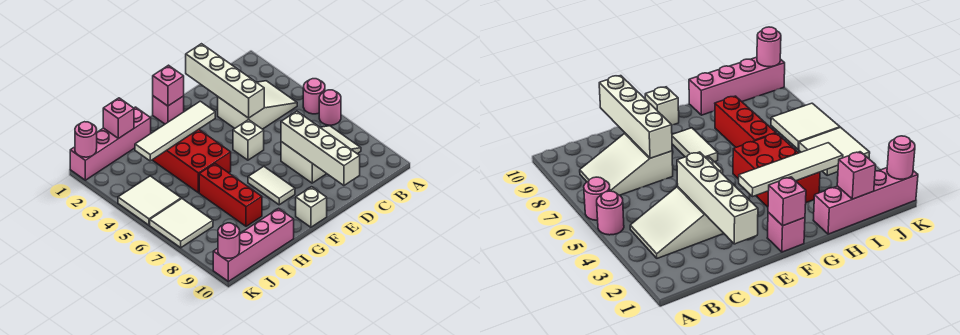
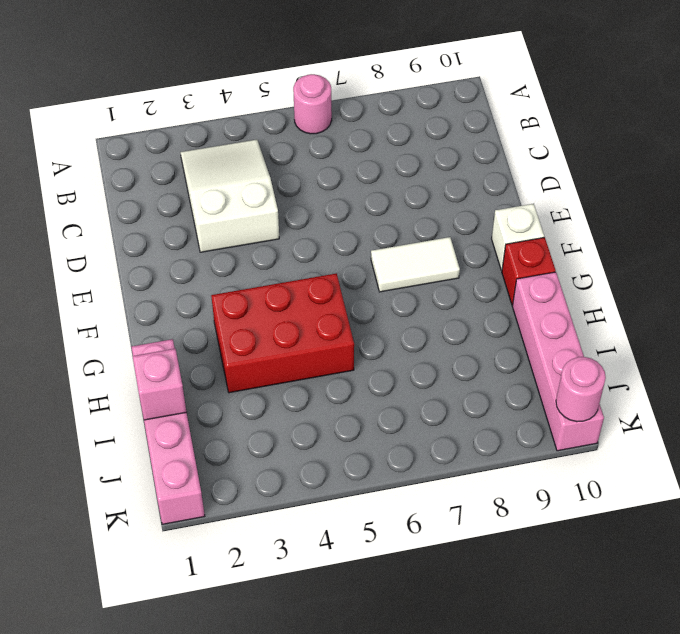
red 1x1 brick [502,237,556,305] -> none
none -> pink 1x1 round brick [303,79,325,114]
none -> white 2x3 slope [281,126,361,183]
none -> white 1x1 brick [233,120,264,160]

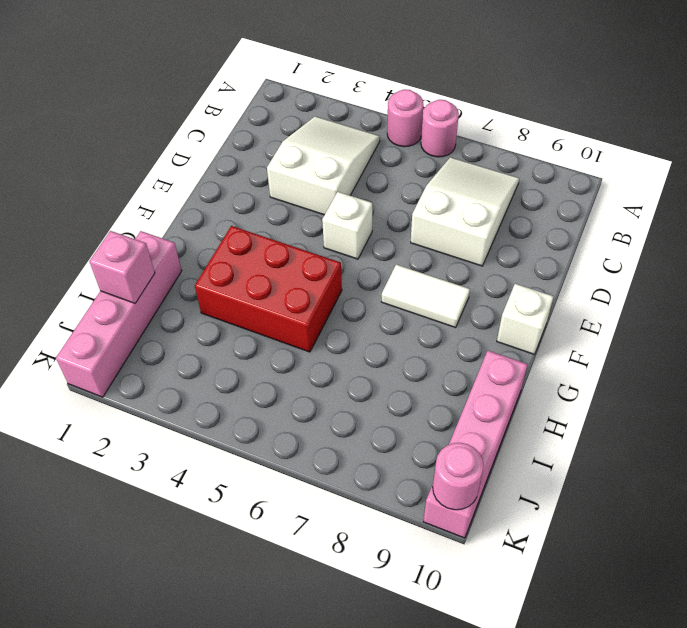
none -> pink 1x1 brick [153,96,184,124]
none -> red 1x3 brick [199,164,262,226]
none -> white 2x2 tile [118,176,181,225]

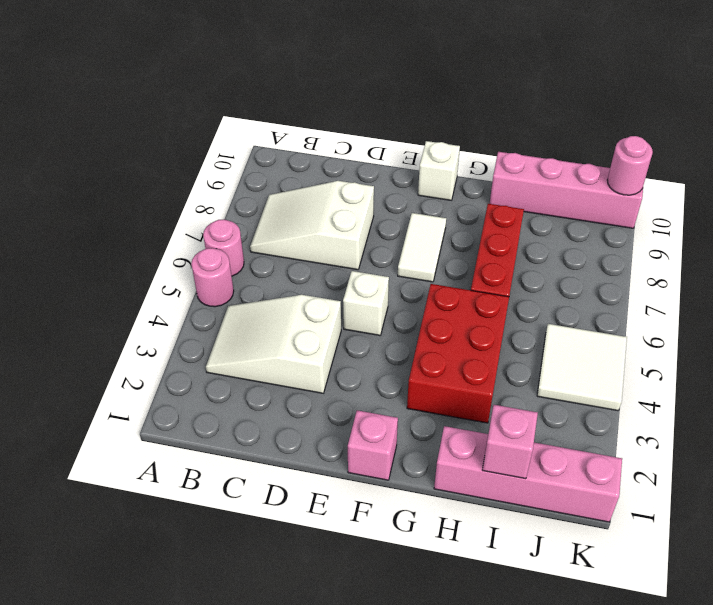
none -> white 2x2 tile [150,199,213,248]
none -> white 1x4 brick [186,44,264,118]
none -> white 1x4 brick [281,111,360,185]

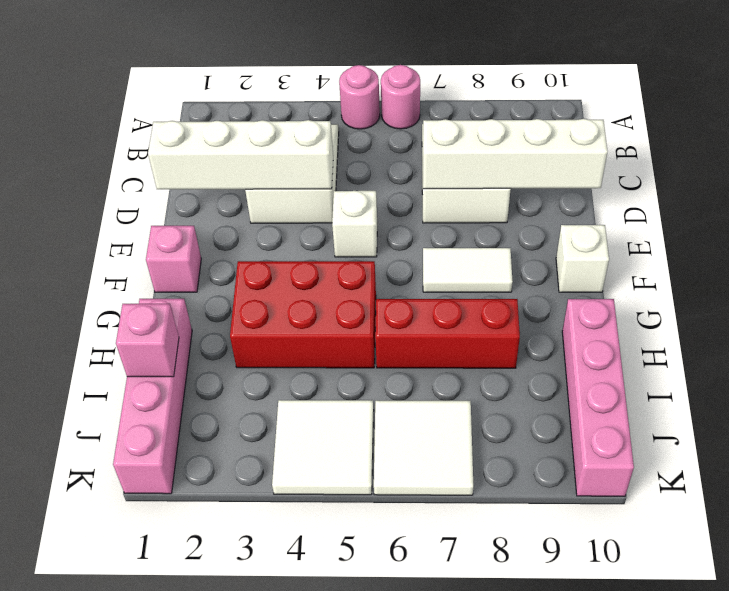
none -> pink 1x1 brick [153,65,184,106]
none -> white 1x4 tile [135,101,215,161]
none -> pink 1x1 round brick [75,122,97,157]

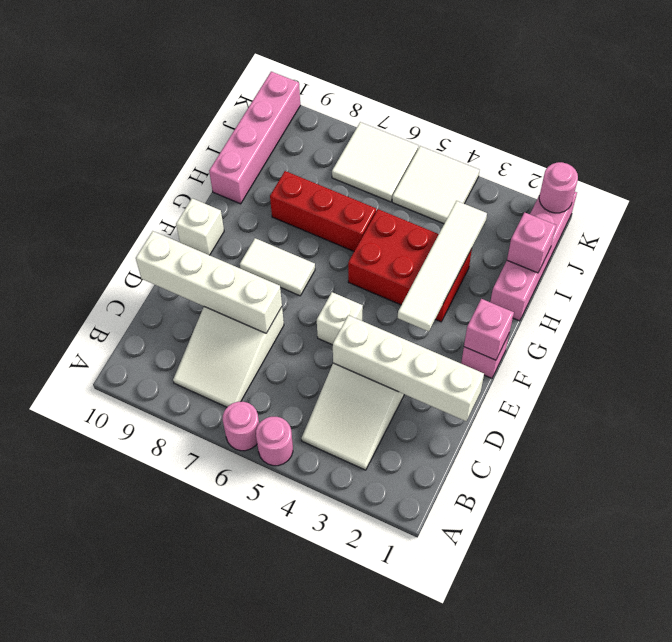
none -> pink 1x1 round brick [218,223,240,258]

